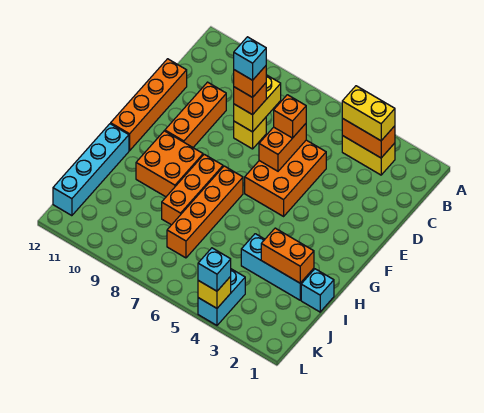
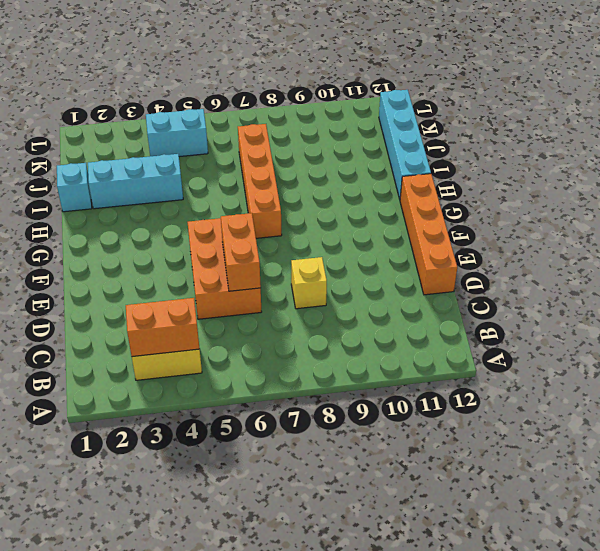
cyan 1x2 brick [146,109,208,157] -> cyan 1x2 brick turned to [198,269,245,325]
none -> orange 1x3 brick [165,82,226,147]
none -> orange 1x3 brick [162,154,223,225]
none -> orange 2x2 brick [136,131,203,197]

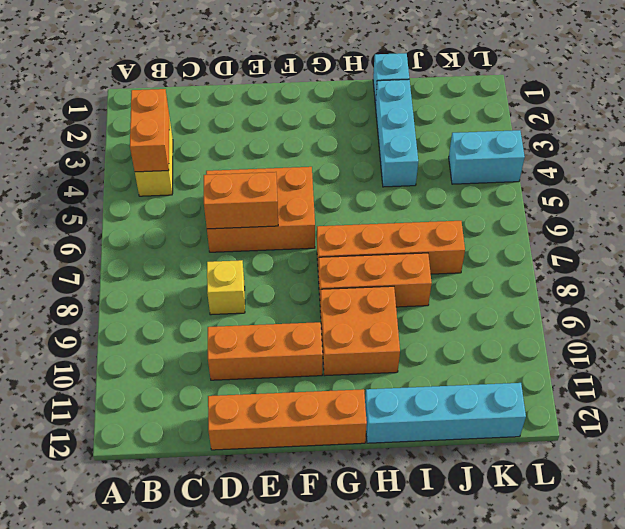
none -> yellow 1x2 brick [234,75,281,132]
none -> orange 1x2 brick [261,228,314,283]
none -> yellow 1x1 brick [198,277,231,308]

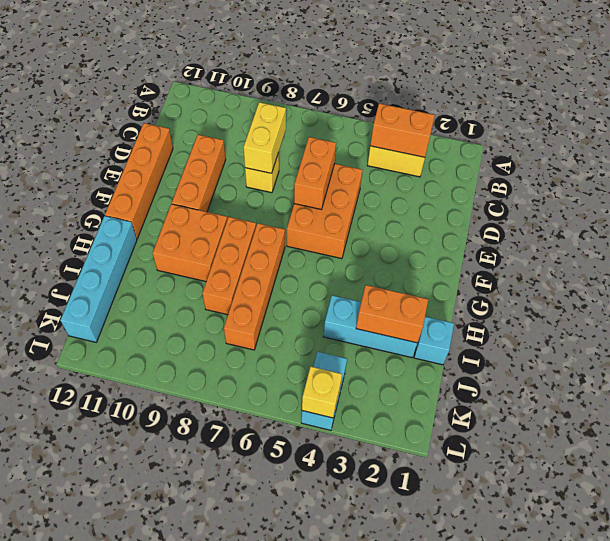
none -> yellow 1x2 brick [342,86,395,141]
none -> orange 1x1 brick [274,95,306,138]
none -> orange 1x1 brick [234,83,266,115]

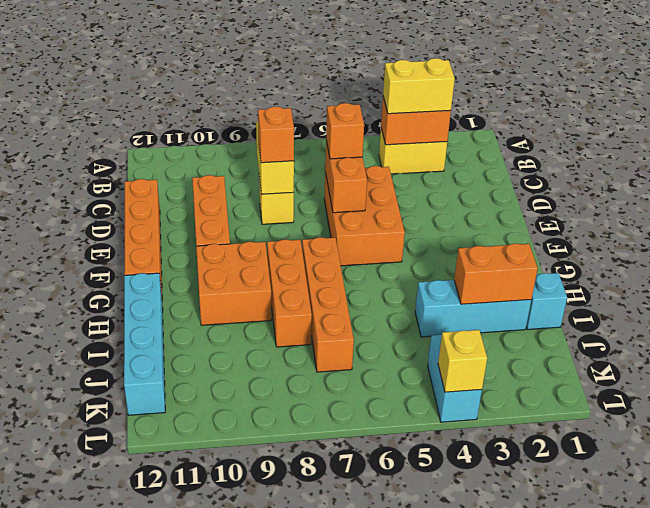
none -> cyan 1x1 brick [198,248,231,291]
none -> orange 1x1 brick [234,66,266,97]
none -> cyan 1x1 brick [234,37,266,80]

